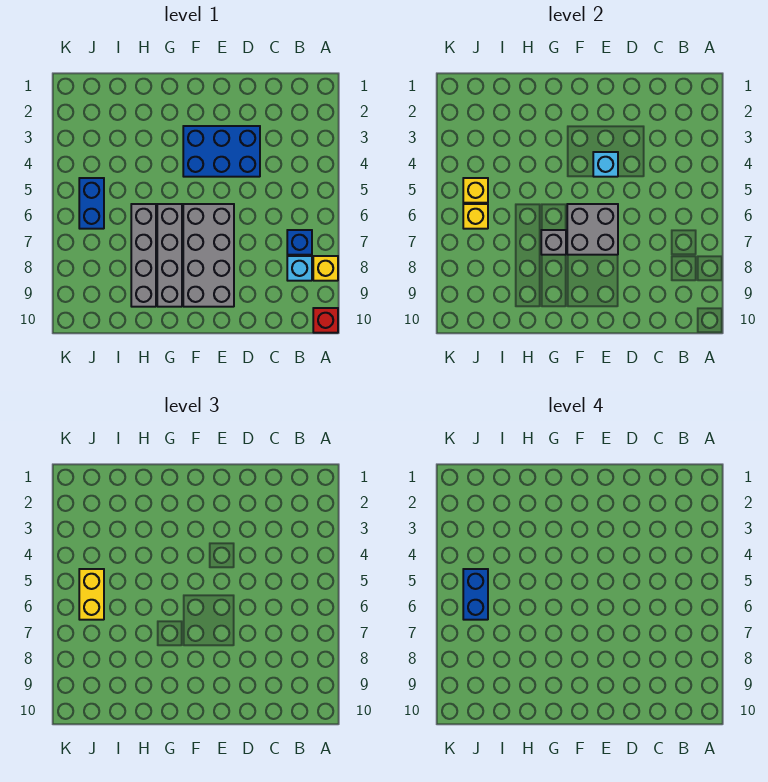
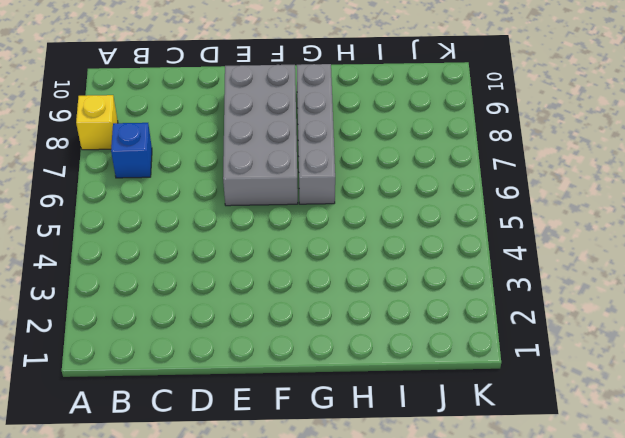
none -> red 1x1 brick [313,308,338,333]
none -> cyan 1x1 brick [287,256,312,281]
none -> blue 2x3 brick [183,126,260,177]

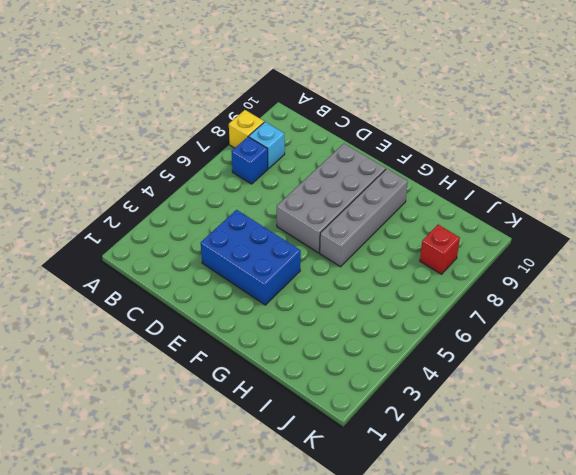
red 1x1 brick [420,225,460,274] -> red 1x1 brick moved to [313,308,338,333]
none -> grey 1x4 brick [131,204,156,307]
none -> blue 1x2 brick [79,178,104,229]
none -> cyan 1x1 brick [593,152,618,177]

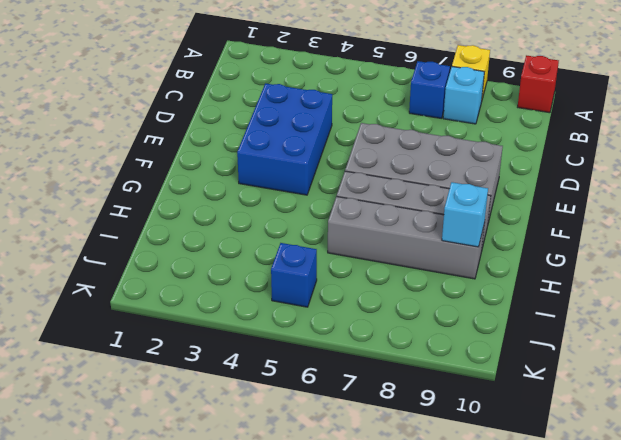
cyan 1x1 brick [442,182,488,247] -> cyan 1x1 brick moved to [593,152,618,177]
blue 1x1 brick [271,243,317,307] -> blue 1x2 brick [79,178,104,229]
none -> grey 2x2 brick [567,204,618,255]
none -> grey 1x1 brick [541,230,566,255]
none -> yellow 1x1 brick [463,178,488,203]

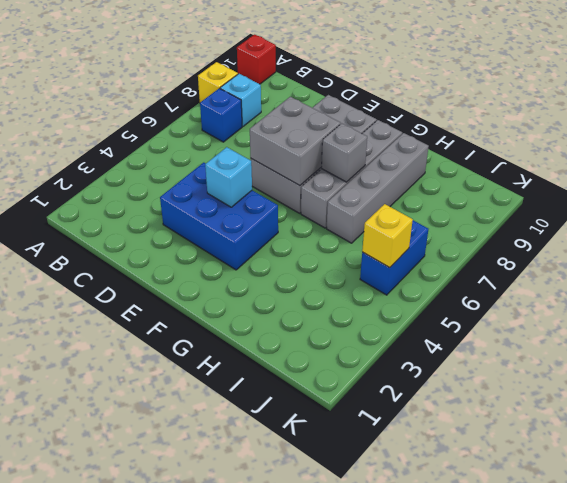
none -> yellow 1x1 brick [463,204,488,229]
none -> yellow 1x2 brick [79,569,104,620]
none -> blue 1x2 brick [463,569,488,620]

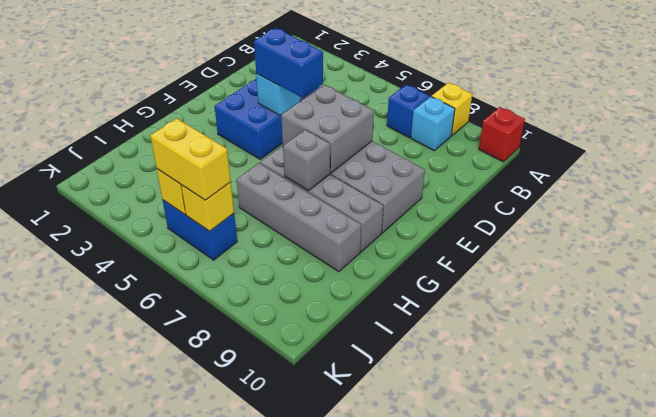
blue 1x2 brick [254,28,323,98] -> blue 1x2 brick moved to [463,569,488,620]

